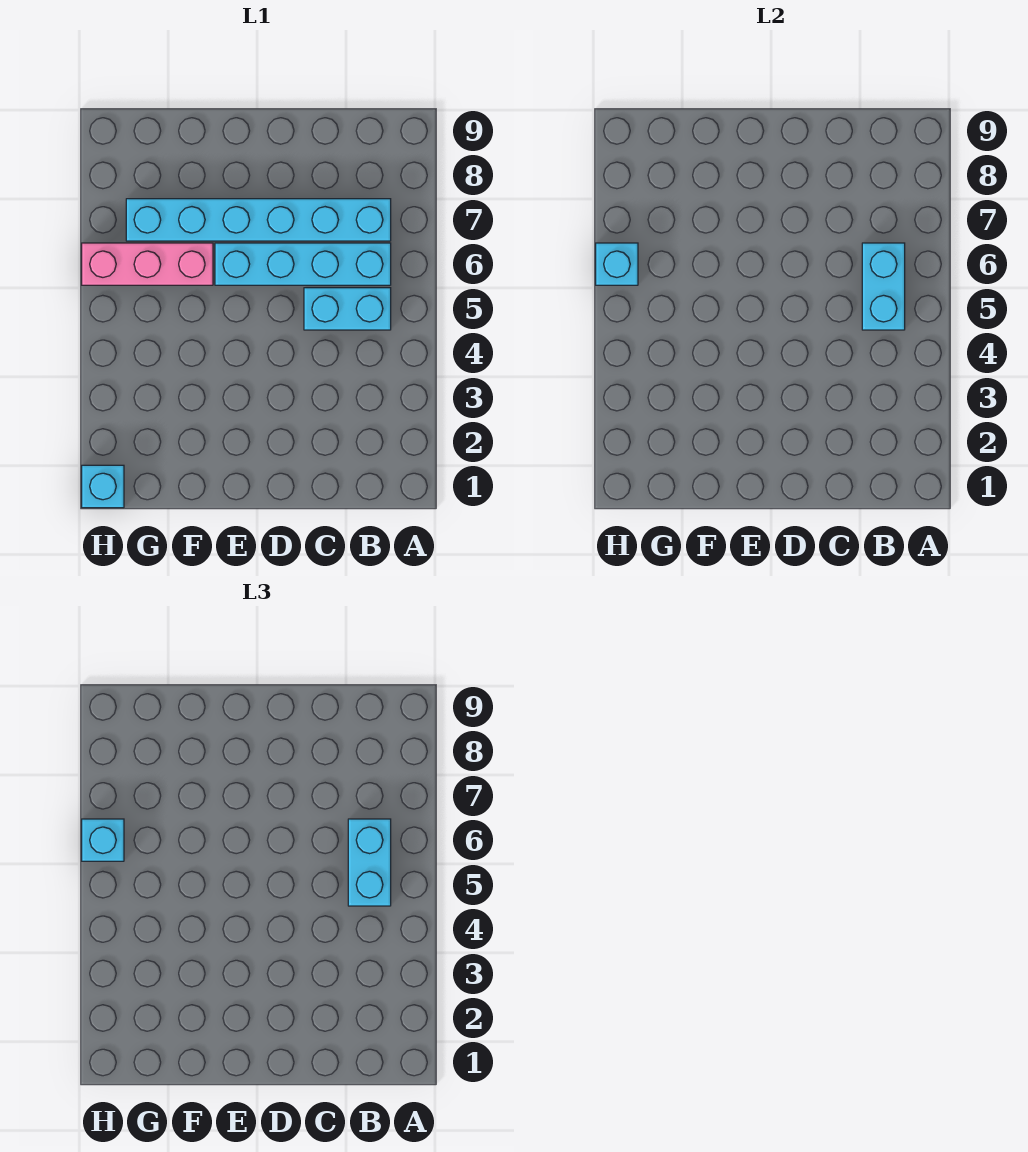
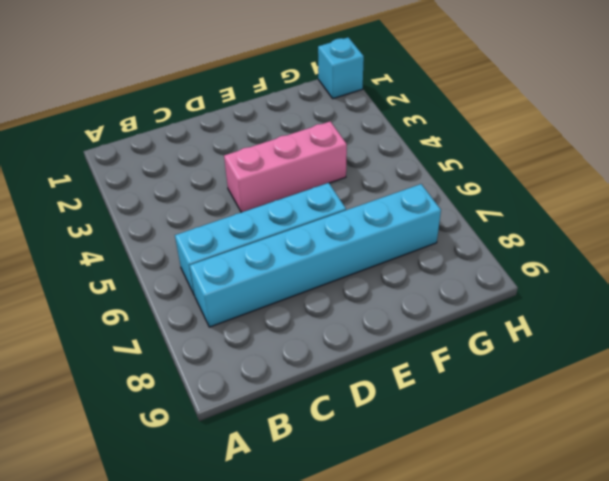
pink 1x3 brick [224,121,347,212] -> pink 1x3 brick moved to [82,243,213,285]
none -> cyan 1x2 brick [304,288,391,330]
none -> cyan 1x2 brick [862,243,905,330]

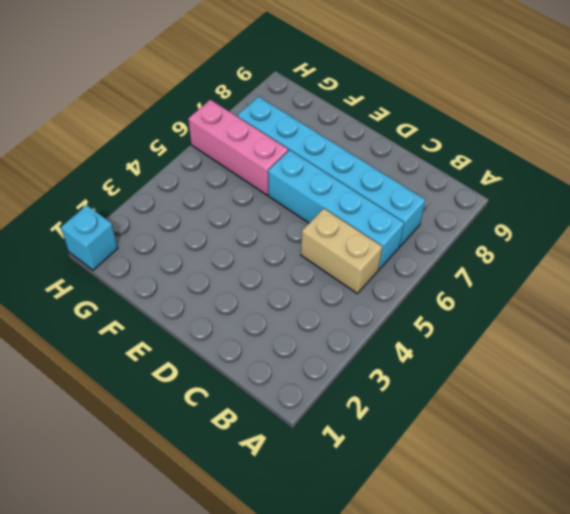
tan 1x2 brick [301,209,382,293] -> cyan 1x2 brick [304,288,391,330]
none -> cyan 1x2 brick [862,243,905,330]
none -> cyan 1x1 brick [596,243,638,285]

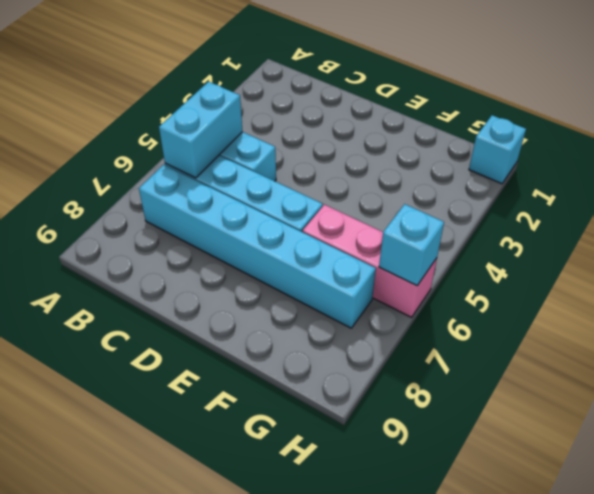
none -> cyan 1x2 brick [348,819,391,906]
none -> cyan 1x1 brick [82,819,124,861]

